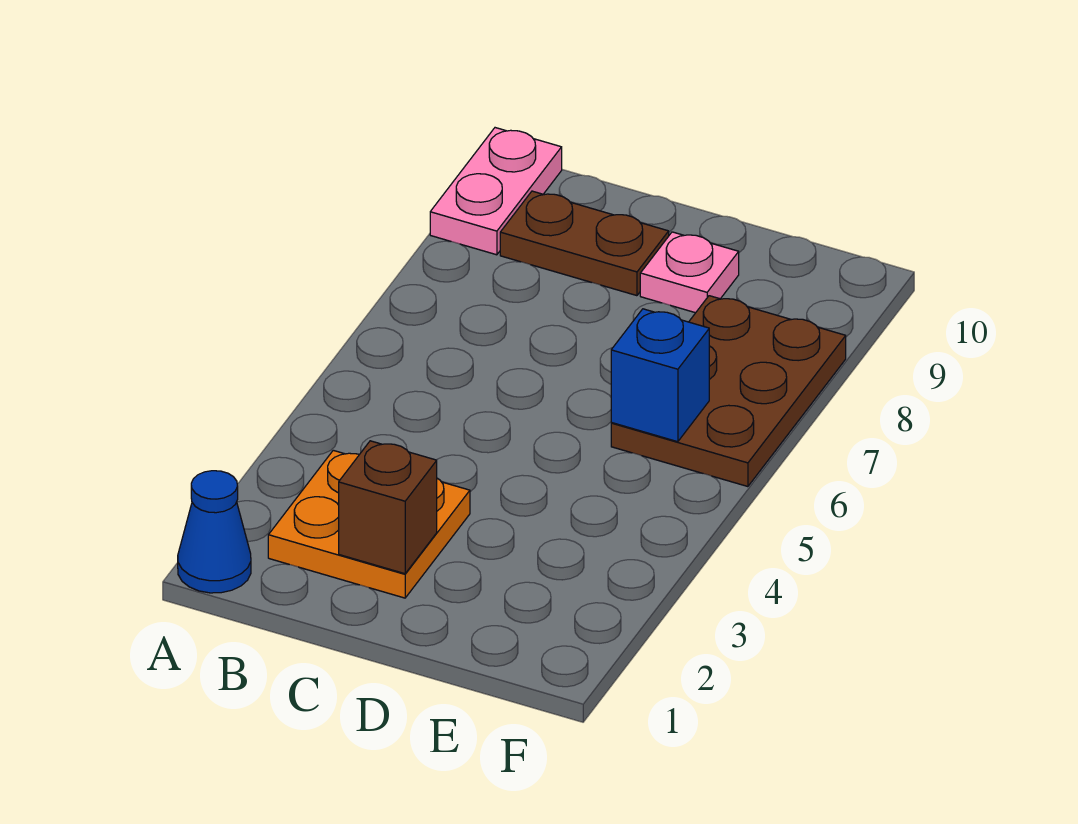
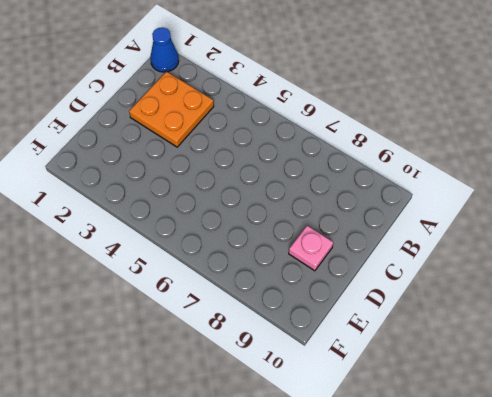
none -> pink 1x2 plate [430,128,562,255]
none -> brown 1x2 plate [500,191,669,296]

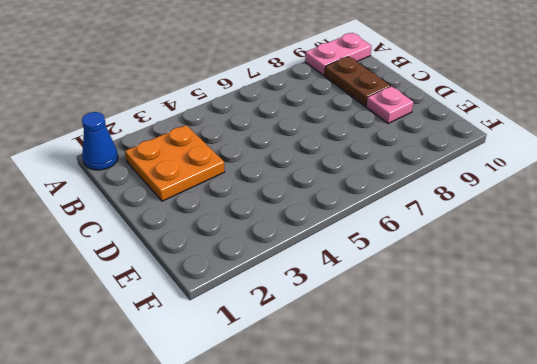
none -> brown 2x3 plate [611,296,846,487]
none -> brown 1x1 brick [339,441,437,574]

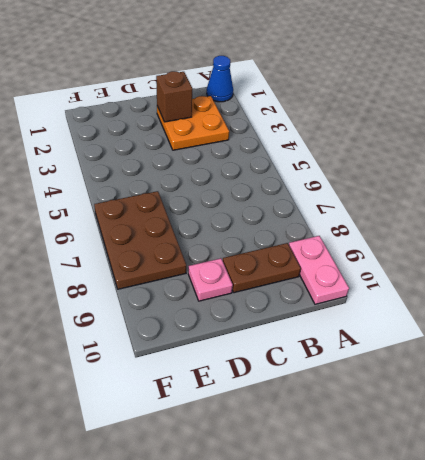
none -> blue 1x1 brick [611,309,709,442]

